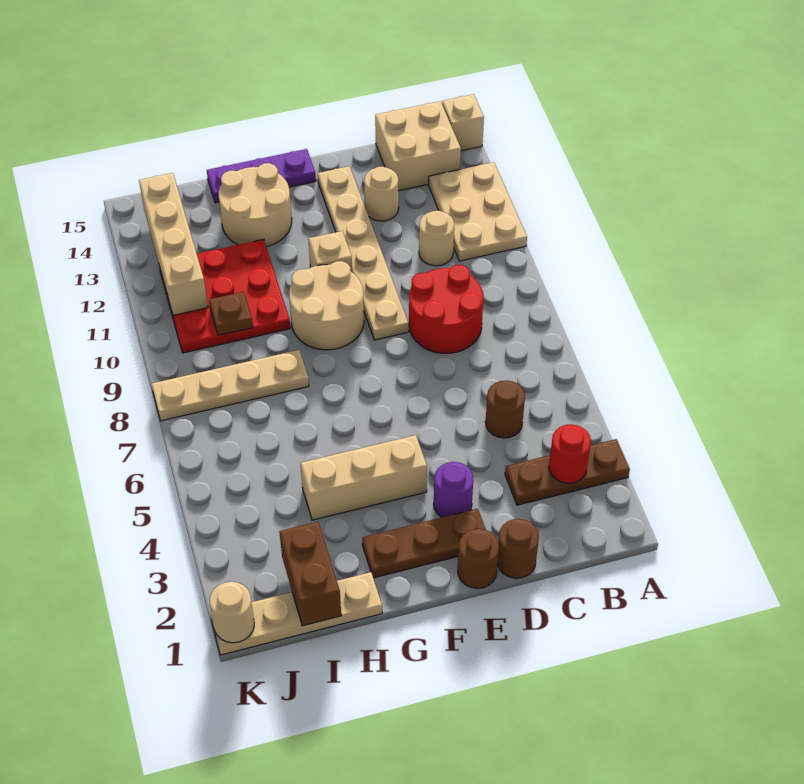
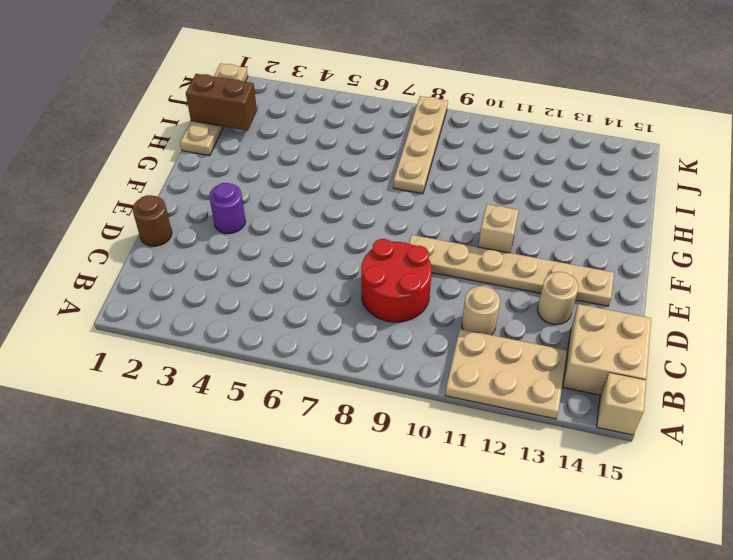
none -> brown 1x3 plate [505,439,630,505]
none -> brown 1x1 round brick [485,381,525,438]
none -> brown 1x1 round brick [458,529,499,588]

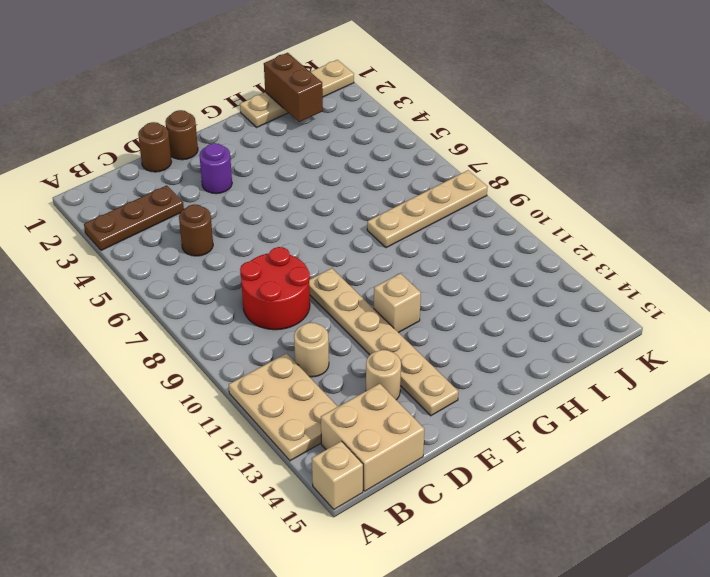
none -> brown 1x3 plate [362,509,486,578]
none -> tan 1x3 brick [301,435,427,520]
none -> tan 2x2 round brick [289,261,364,350]

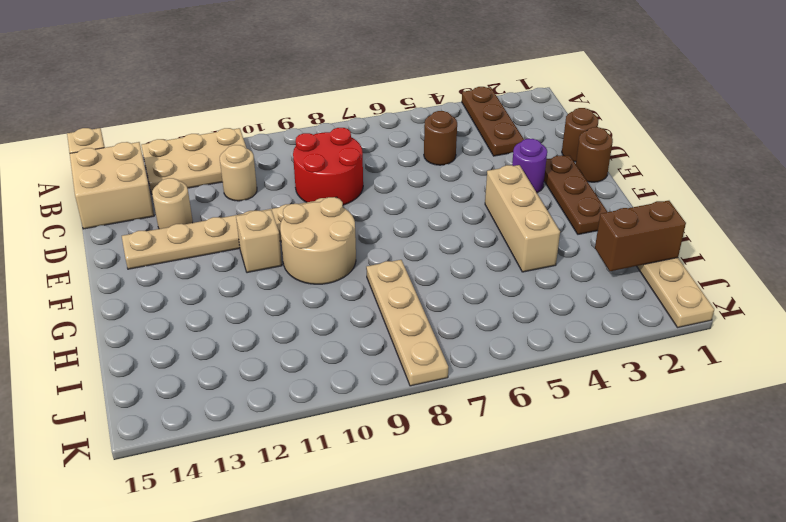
none -> purple 1x3 plate [207,149,316,203]
none -> tan 2x2 round brick [219,163,292,247]
none -> red 3x3 plate [159,239,290,353]

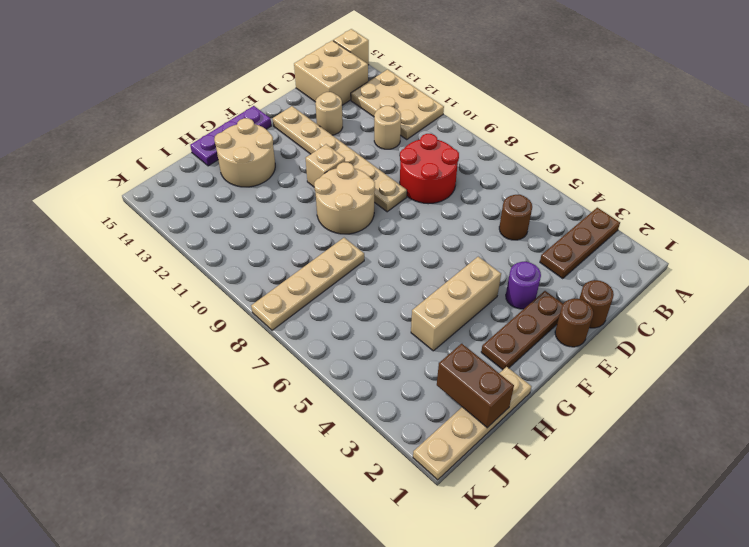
none -> red 3x3 plate [159,239,290,353]
none -> red 1x1 round brick [549,424,591,483]
none -> brown 1x1 plate [209,292,253,336]

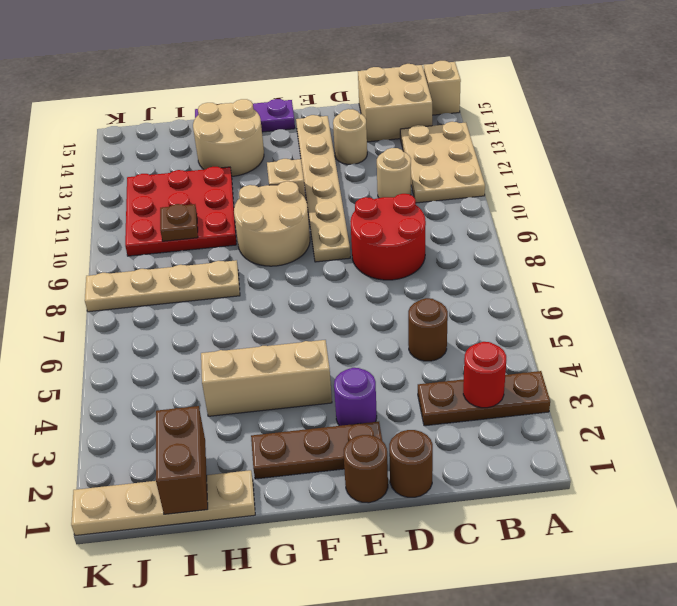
none -> tan 1x4 brick [139,173,208,315]
none -> tan 1x1 round brick [209,582,254,643]

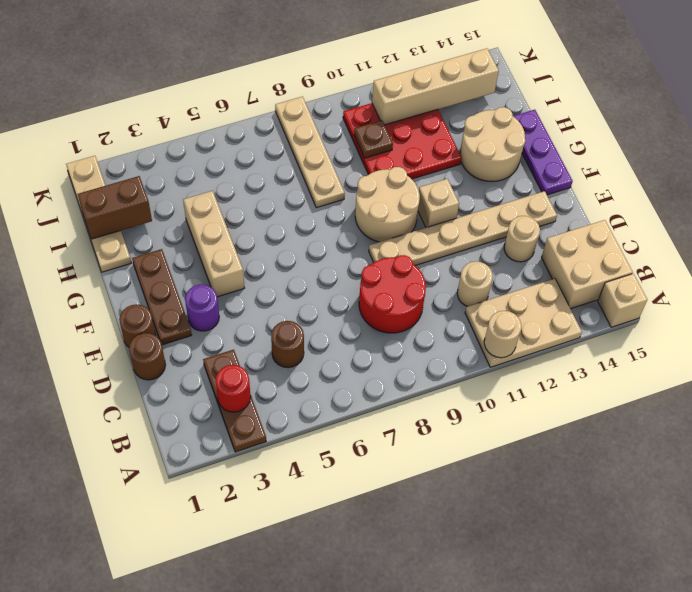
tan 1x1 round brick [484,311,521,358] -> tan 1x1 round brick moved to [209,582,254,643]

